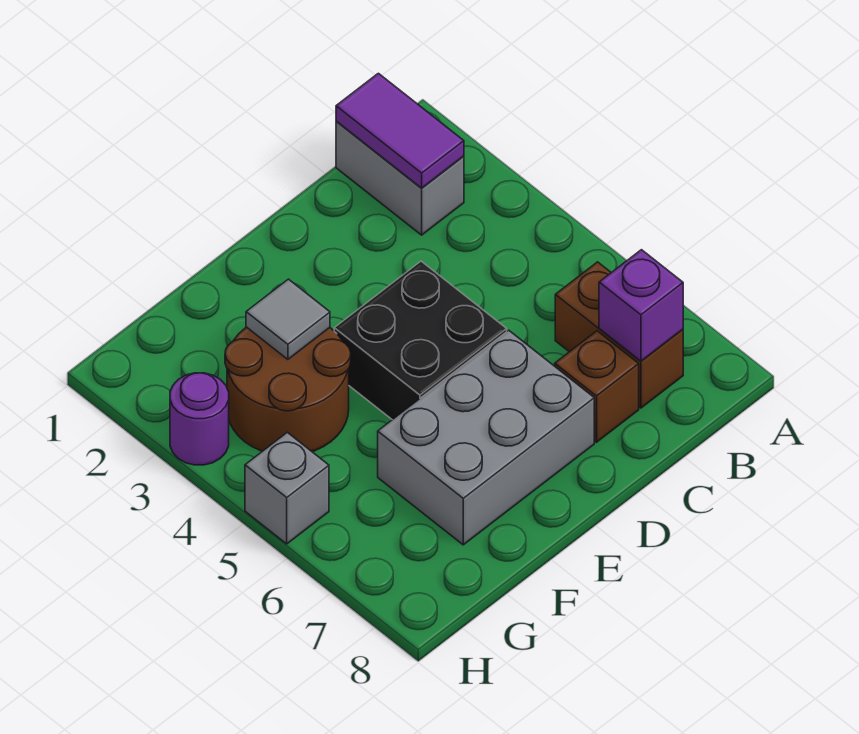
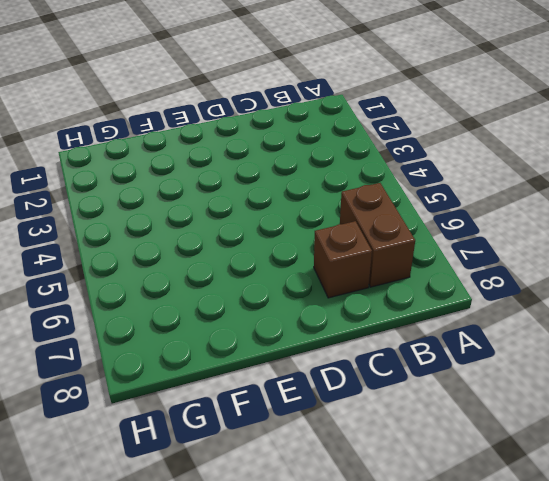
none -> grey 1x2 brick [336,121,464,235]
none -> black 2x2 brick [334,261,507,420]

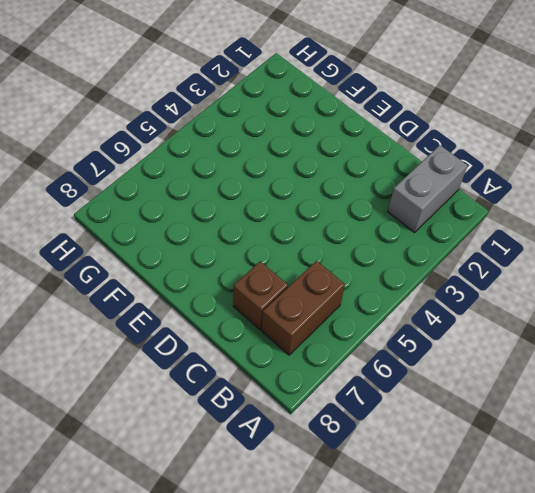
none -> black 2x2 brick [334,261,507,420]
none -> grey 2x3 brick [378,330,594,545]

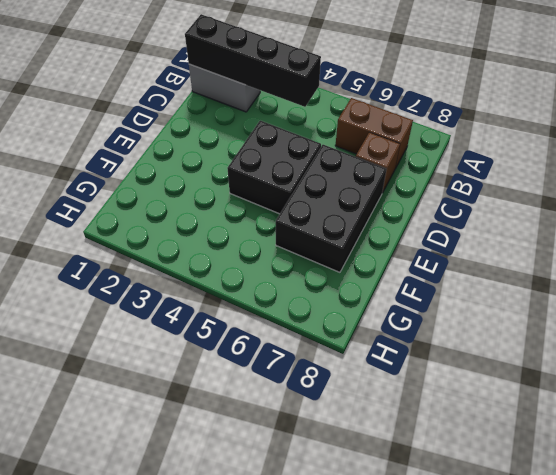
black 1x4 brick [185,14,321,107] -> purple 1x2 tile [336,73,464,188]
black 2x3 brick [276,145,387,272] -> grey 2x3 brick [378,330,594,545]
none -> brown 2x2 round brick [225,327,351,452]
none -> purple 1x1 round brick [170,373,229,465]

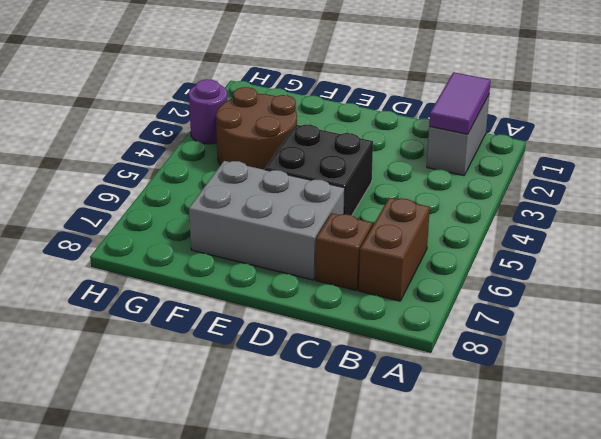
none -> grey 1x1 brick [245,432,329,544]
none -> purple 1x1 brick [599,250,683,361]

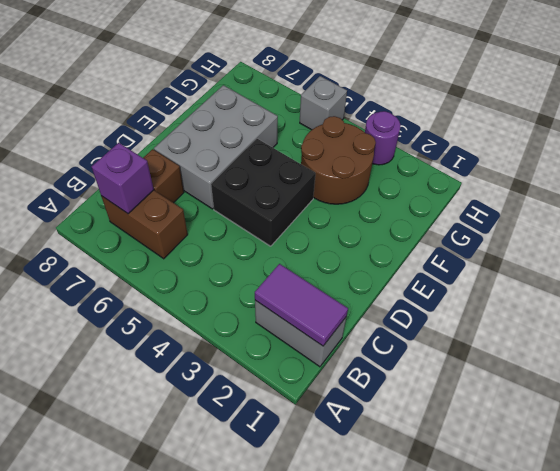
none -> grey 1x1 tile [246,279,330,359]

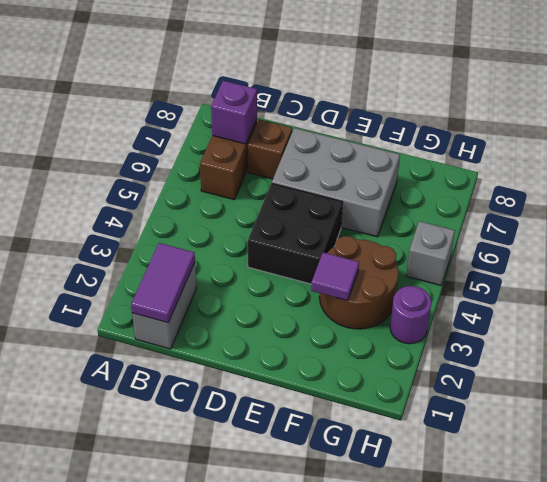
purple 1x1 tile [311,252,359,301] -> grey 1x1 tile [246,279,330,359]

